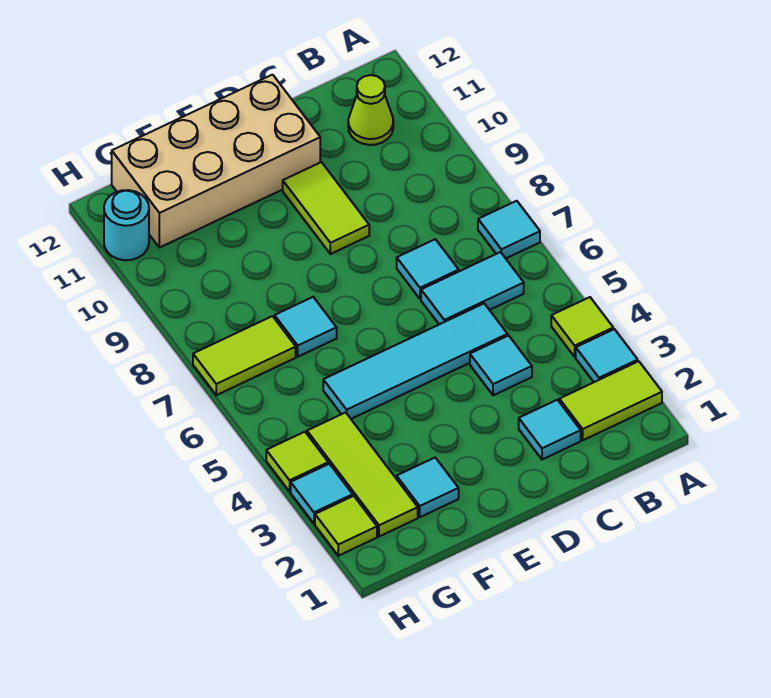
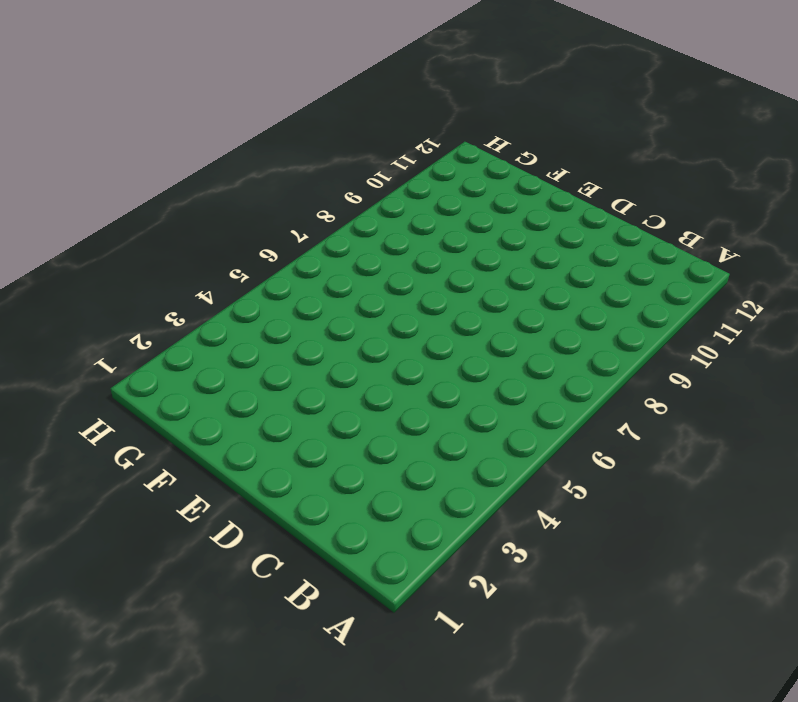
none -> lime 1x2 tile [559,361,662,440]
none -> cyan 1x1 tile [576,329,638,382]
none -> lime 1x1 tile [551,297,613,357]

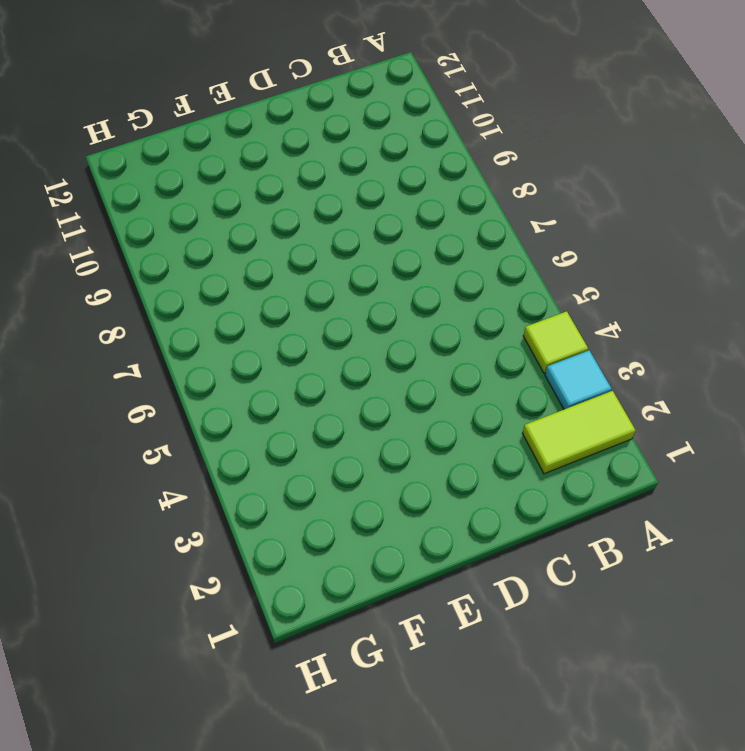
none -> cyan 1x1 tile [478,201,540,258]
none -> cyan 1x2 tile [421,252,524,324]
none -> lime 1x1 cone [348,75,393,145]

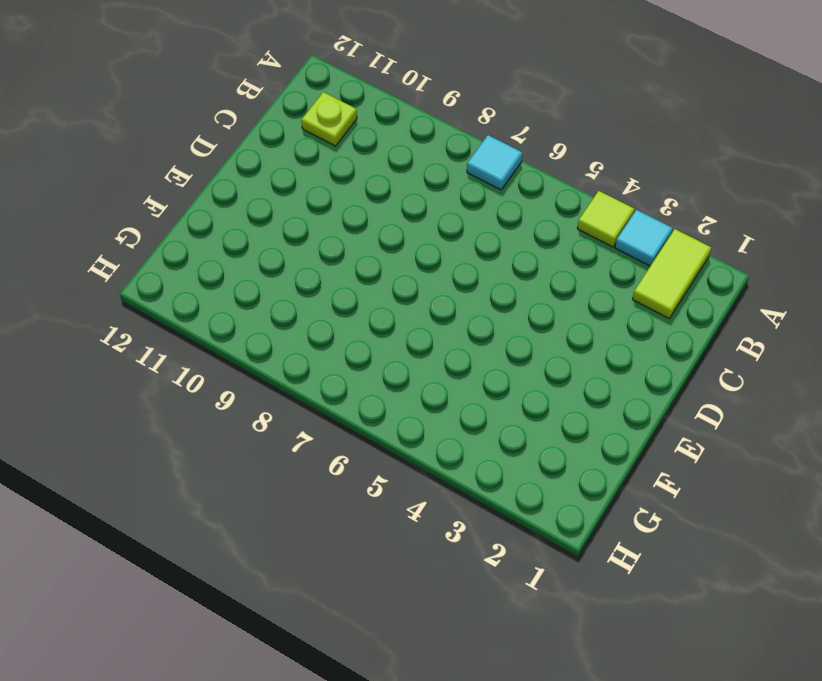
lime 1x1 plate [302,92,357,146] -> lime 1x1 cone [348,75,393,145]
none -> cyan 1x2 tile [421,252,524,324]
none -> cyan 1x1 tile [519,400,581,460]
none -> cyan 1x1 tile [470,336,532,395]

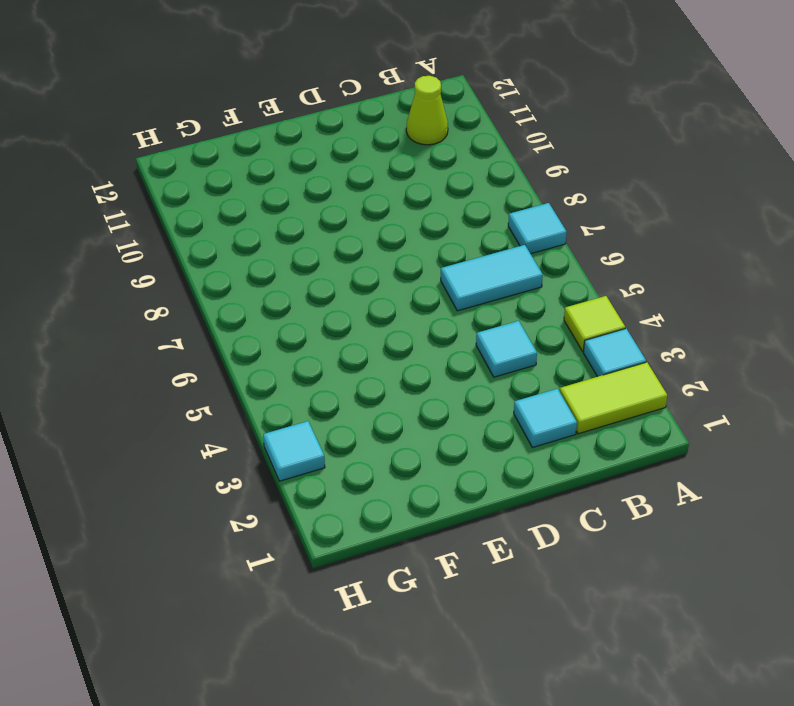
none -> cyan 1x4 tile [323,304,508,419]
none -> cyan 1x1 tile [397,239,459,299]
none -> lime 1x2 tile [283,162,369,254]

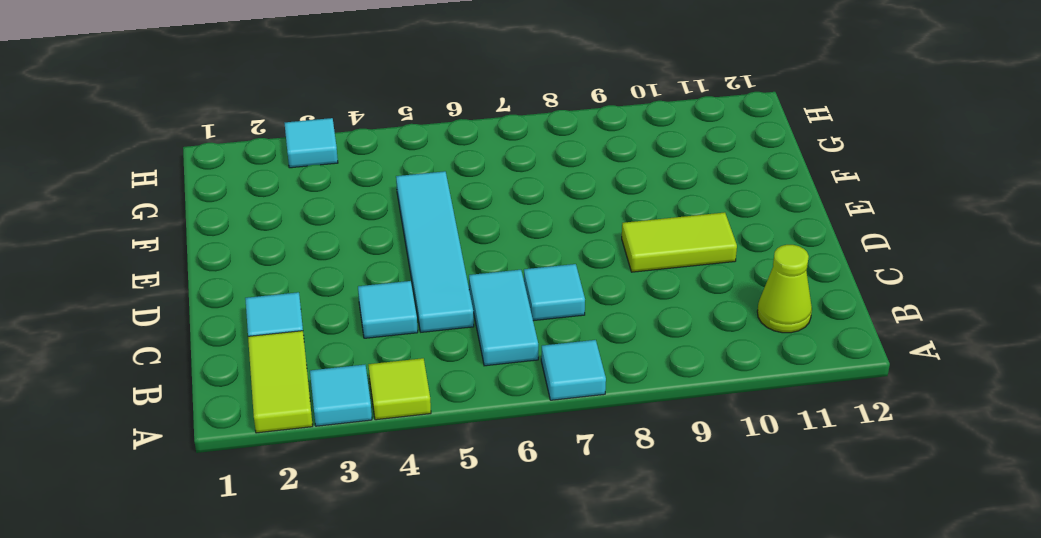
none -> tan 2x4 brick [112,75,320,248]
none -> cyan 1x1 tile [397,458,459,517]
none -> cyan 1x1 tile [275,297,337,357]

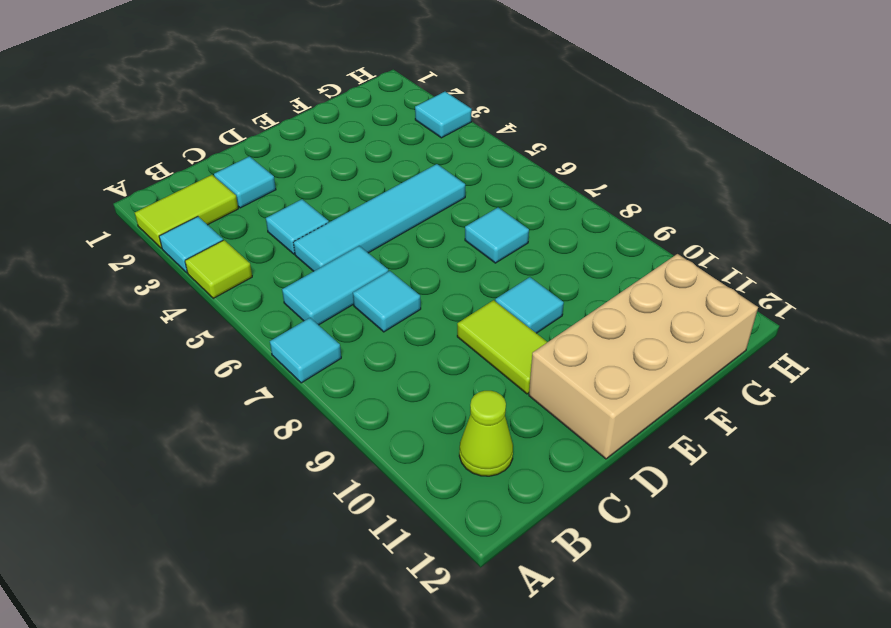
cyan 1x1 tile [495,277,564,333] -> cyan 1x1 tile moved to [397,458,459,517]
none -> lime 1x3 tile [307,412,418,537]
none -> lime 1x2 tile [193,316,296,395]
none -> lime 1x1 tile [315,496,377,556]

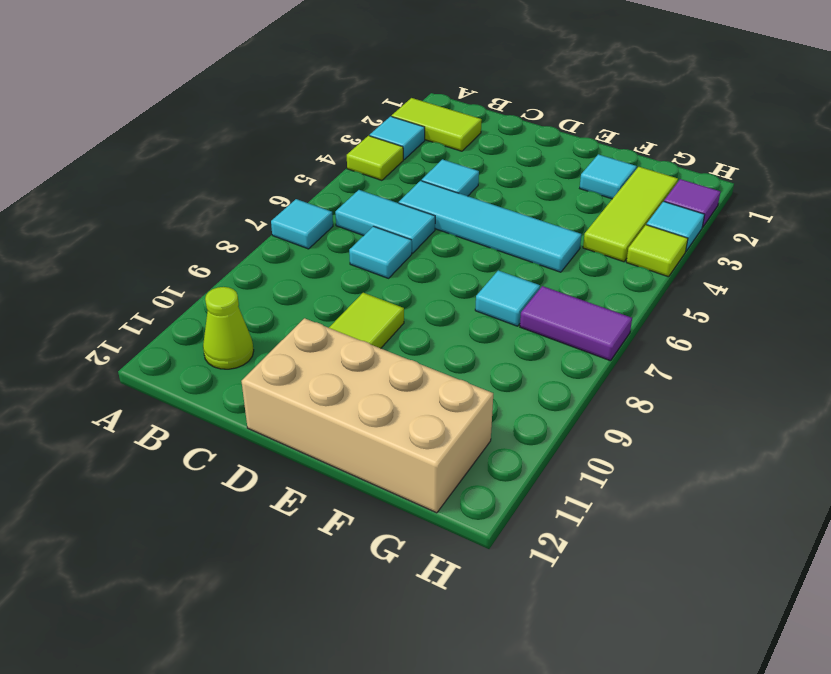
purple 1x2 tile [520,286,632,361] -> lime 1x2 tile [193,316,296,395]
purple 1x1 tile [664,179,721,227] -> lime 1x1 tile [315,496,377,556]
none -> cyan 1x1 tile [519,400,581,460]
none -> cyan 1x1 round brick [104,190,149,260]

